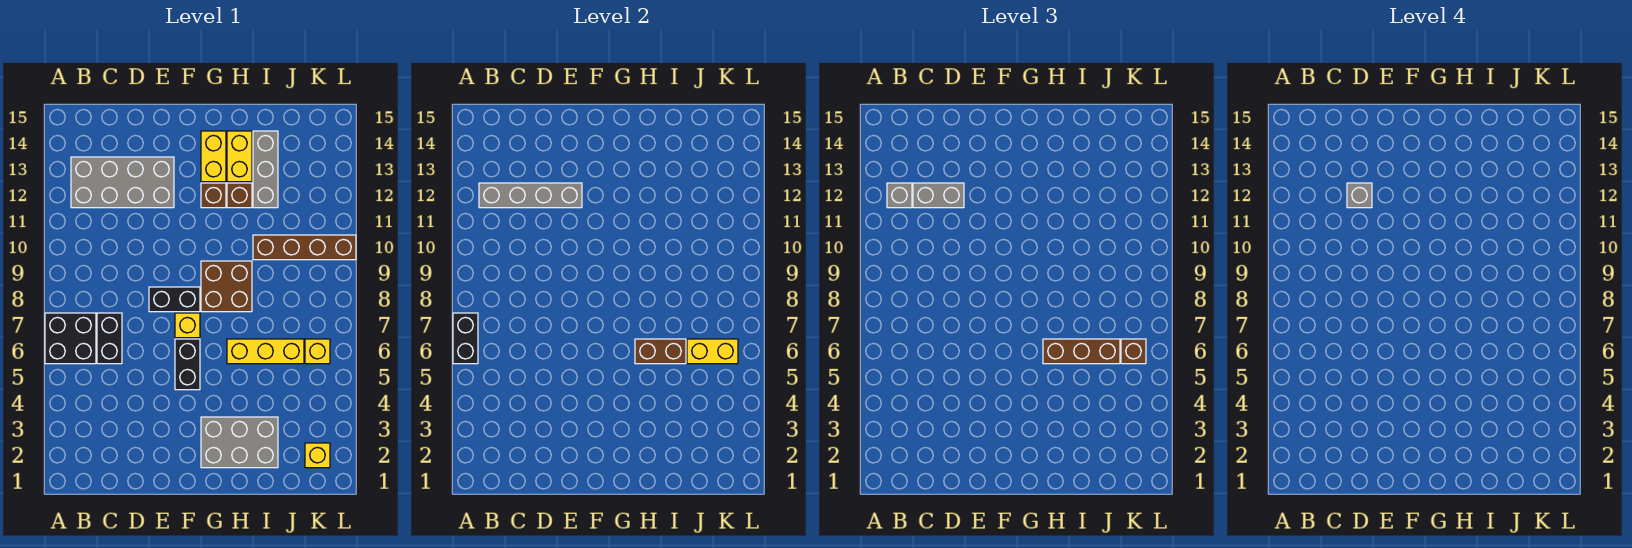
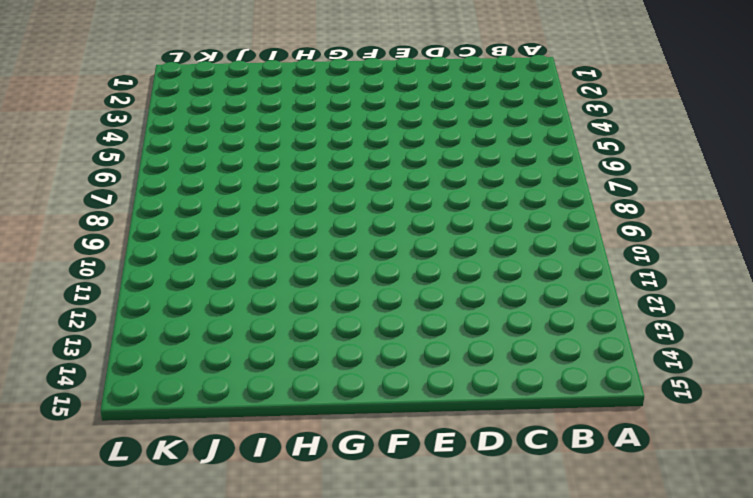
none -> black 2x2 brick [45,313,96,364]
none -> grey 2x4 brick [71,157,174,208]
none -> black 1x2 brick [97,313,122,364]

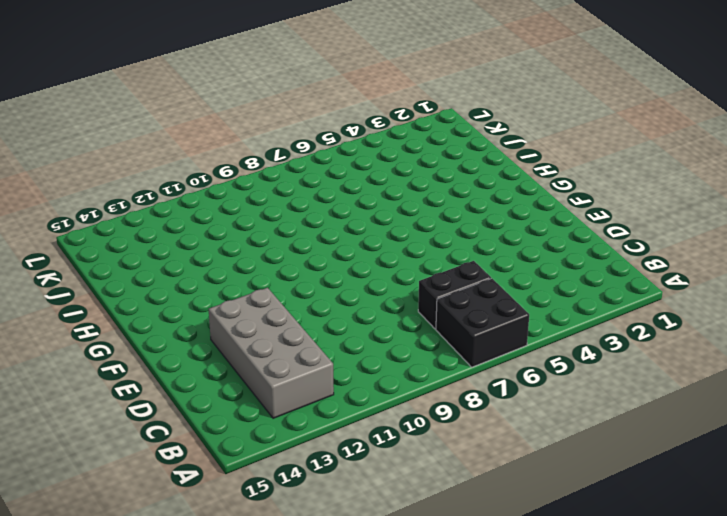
none -> black 1x2 brick [149,287,200,312]
none -> black 1x2 brick [175,339,200,390]
none -> yellow 1x1 brick [175,313,200,338]

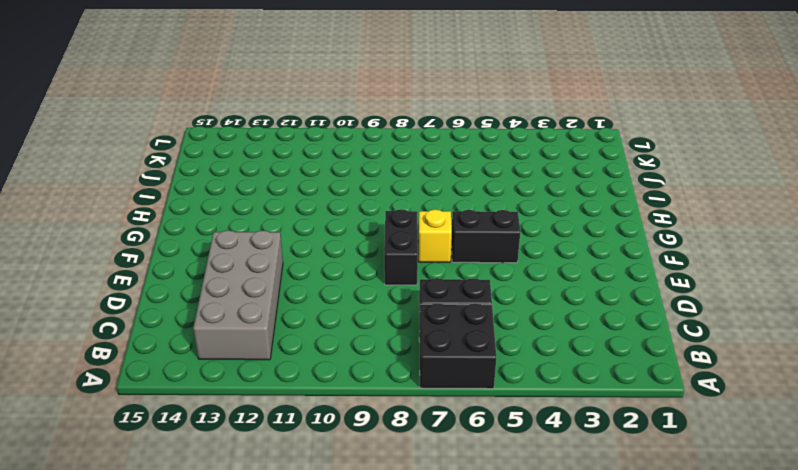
none -> grey 2x3 brick [201,417,278,468]
none -> brown 2x2 brick [201,261,252,312]
none -> brown 1x1 brick [201,183,226,208]

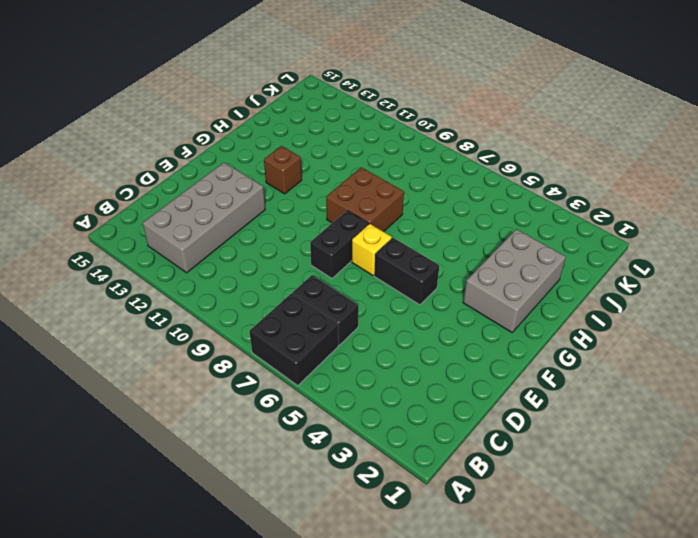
none -> yellow 1x2 brick [201,131,226,182]
none -> yellow 1x3 brick [227,339,304,364]
none -> brown 1x1 brick [227,183,252,208]

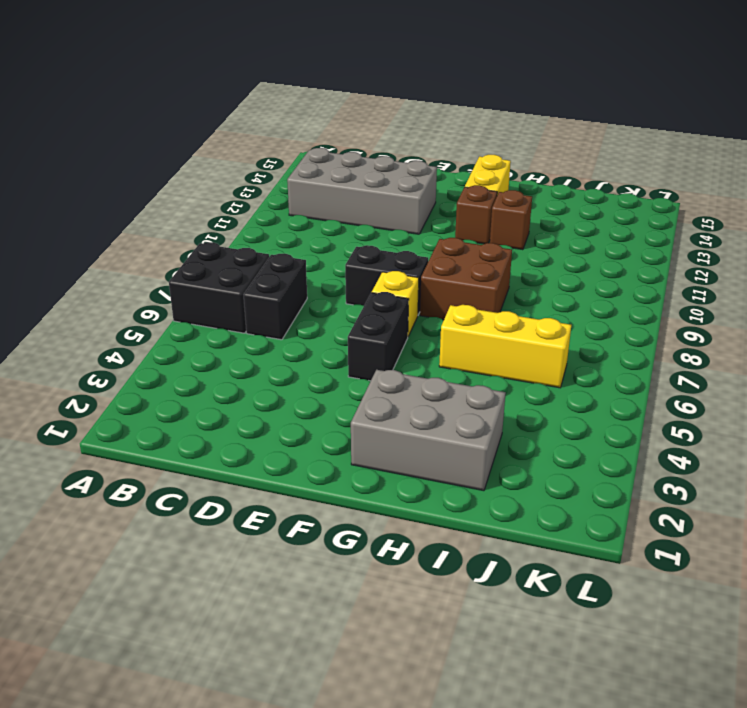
none -> yellow 1x2 brick [227,131,252,182]
none -> brown 1x4 brick [253,235,356,260]
none -> grey 1x3 brick [253,131,278,208]

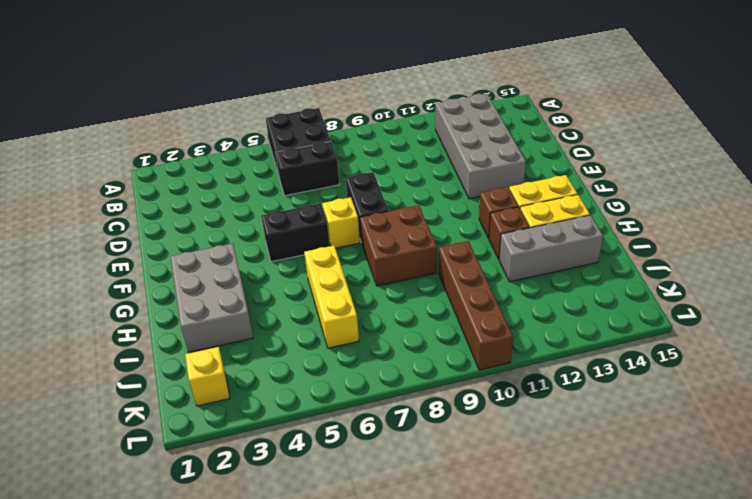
none -> yellow 1x1 brick [305,339,330,364]
none -> black 1x2 brick [453,313,478,364]
none -> grey 1x4 brick [479,183,582,208]

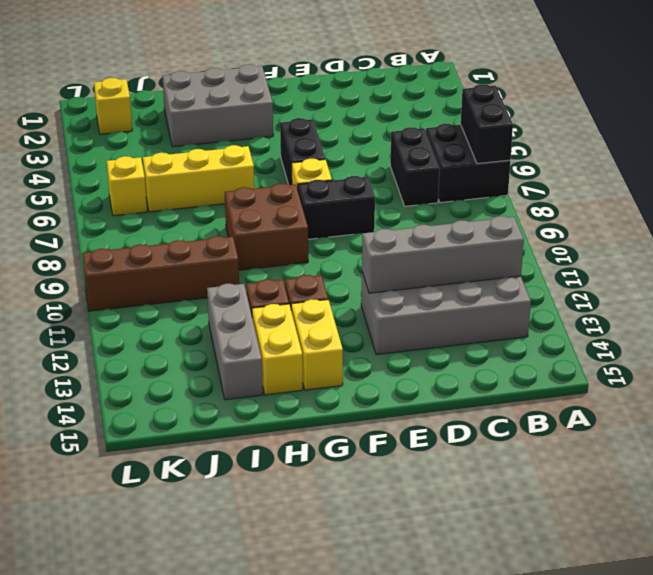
none -> brown 1x2 brick [635,339,686,364]
none -> yellow 1x2 brick [687,339,738,364]
none -> grey 1x1 brick [887,183,912,208]

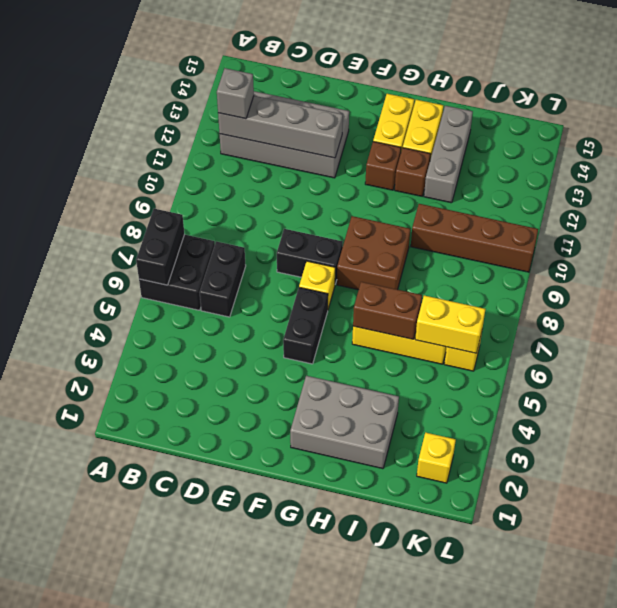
none -> grey 1x2 brick [913,183,964,208]
none -> brown 1x3 brick [1043,339,1120,364]
none -> brown 1x1 brick [1121,339,1146,364]

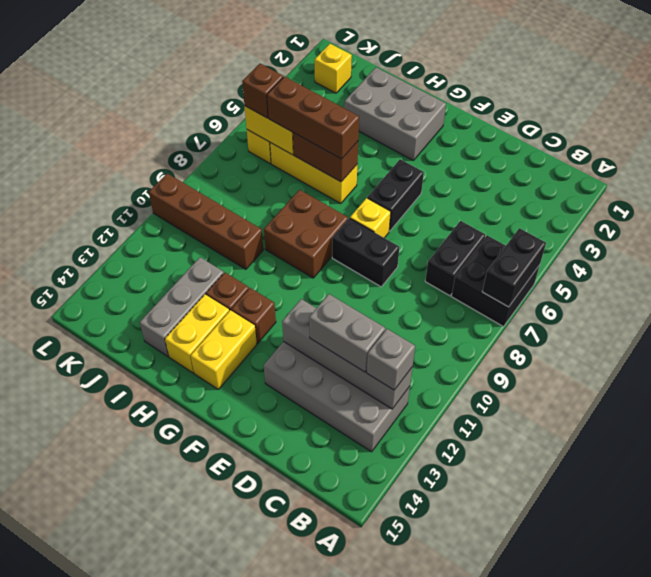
none -> grey 1x1 brick [1347,183,1372,208]

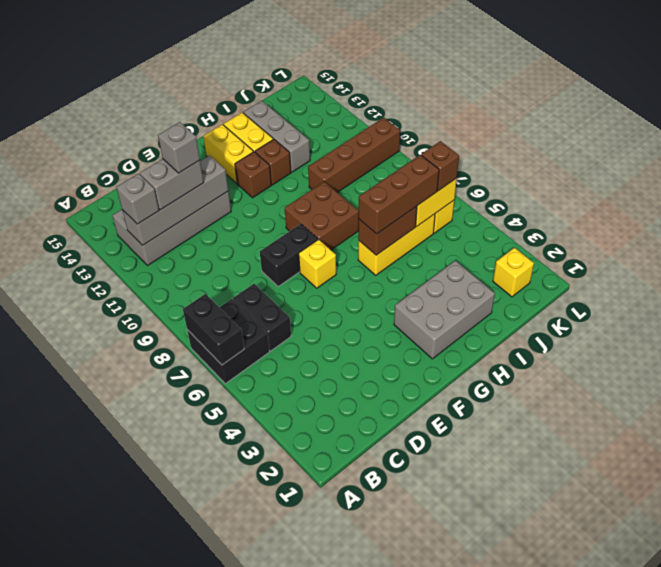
none -> black 1x2 brick [175,339,200,390]

